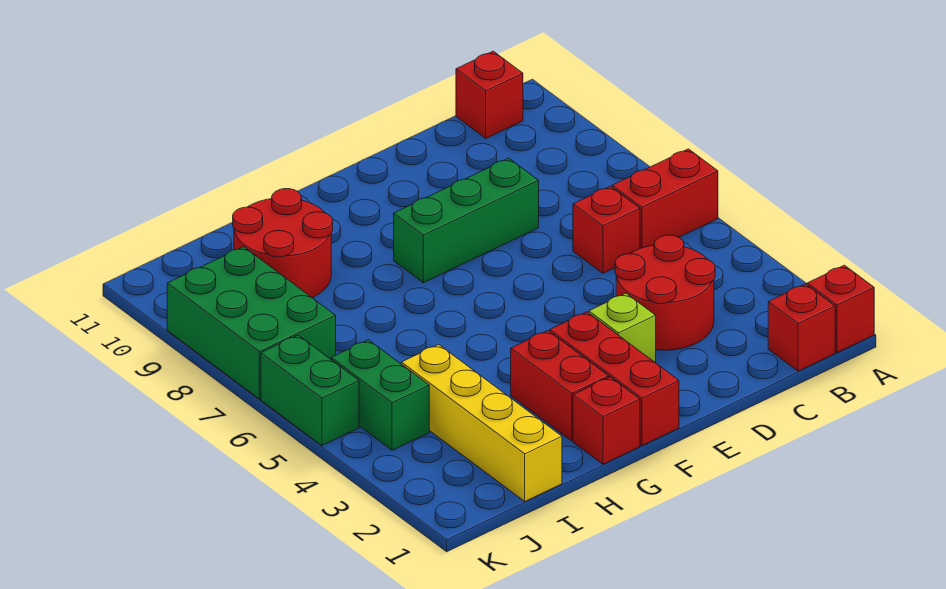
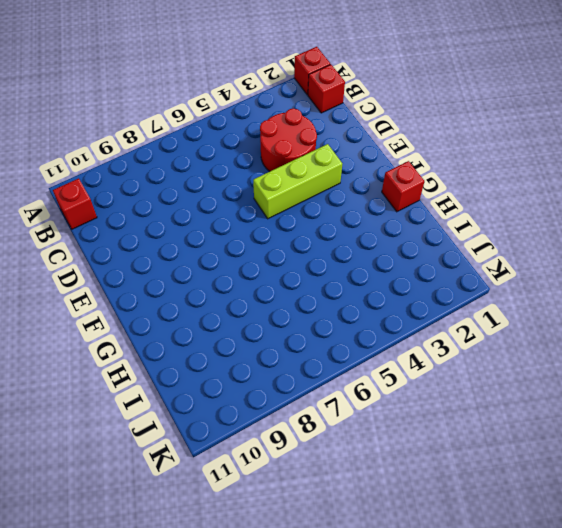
lime 1x3 brick [253,144,342,219] -> lime 1x1 brick [589,293,656,363]
none -> red 1x2 brick [612,149,718,248]
none -> red 1x1 brick [573,186,640,273]
none -> green 1x3 brick [394,158,539,283]

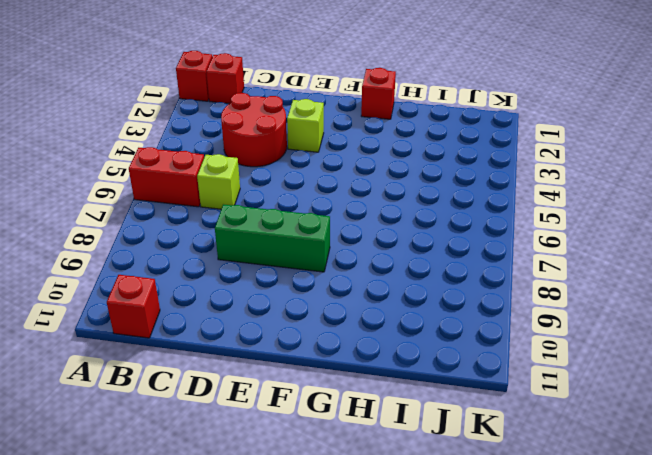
lime 1x1 brick [197,154,240,209] -> red 1x1 brick [573,186,640,273]
none -> red 1x3 brick [550,312,679,446]
none -> red 1x2 brick [511,331,609,441]
none -> red 2x2 round brick [233,189,333,298]

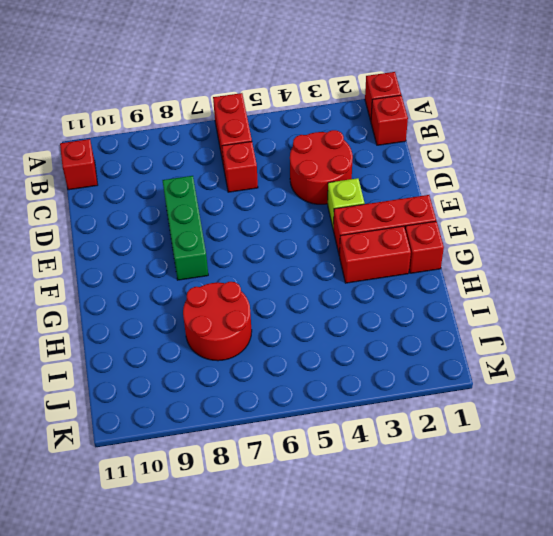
red 2x2 round brick [183,282,252,361] -> red 2x2 round brick moved to [233,189,333,298]
none -> yellow 1x4 brick [401,345,562,501]
none -> green 1x2 brick [331,340,429,450]
none -> green 2x3 brick [167,247,336,399]

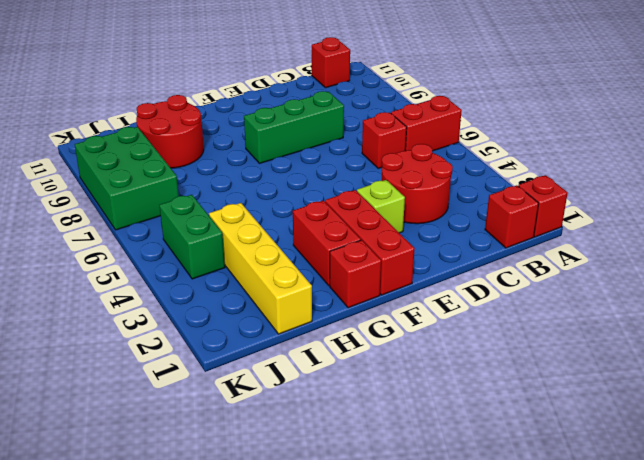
none -> green 1x2 brick [261,335,359,446]

